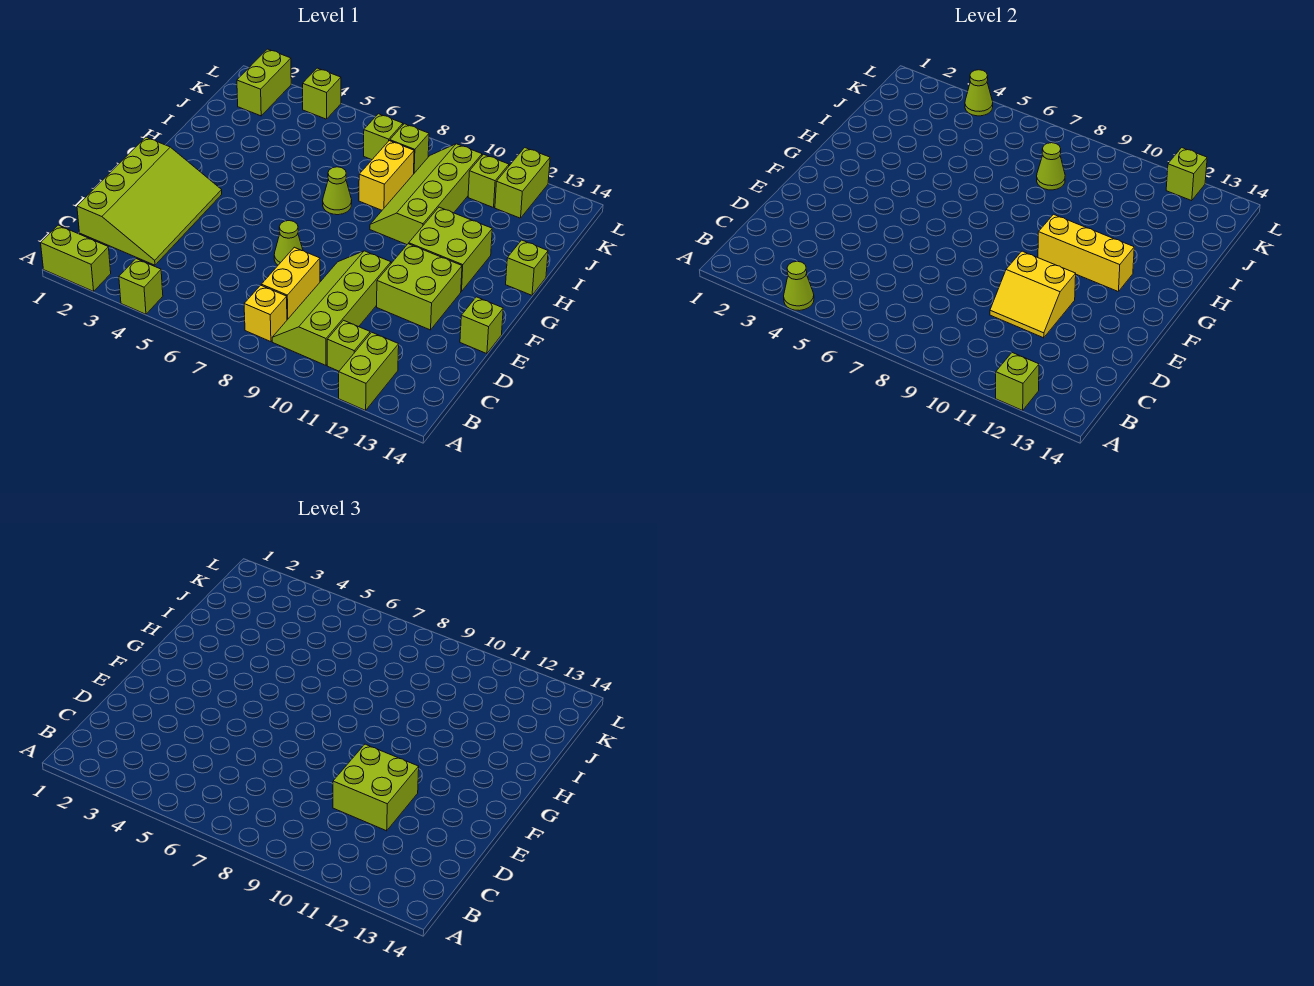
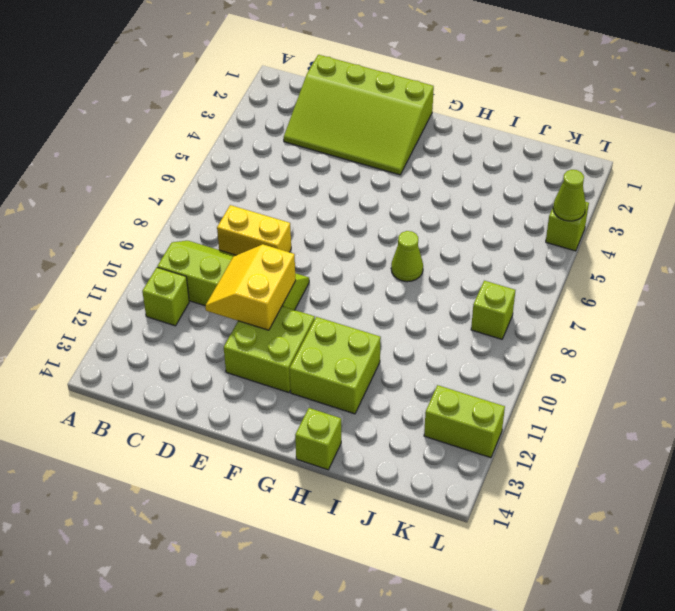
none -> lime 1x2 brick [41,225,111,291]
none -> lime 1x1 brick [119,259,163,314]
none -> lime 1x2 brick [339,332,399,410]
none -> yellow 1x1 brick [244,285,287,342]

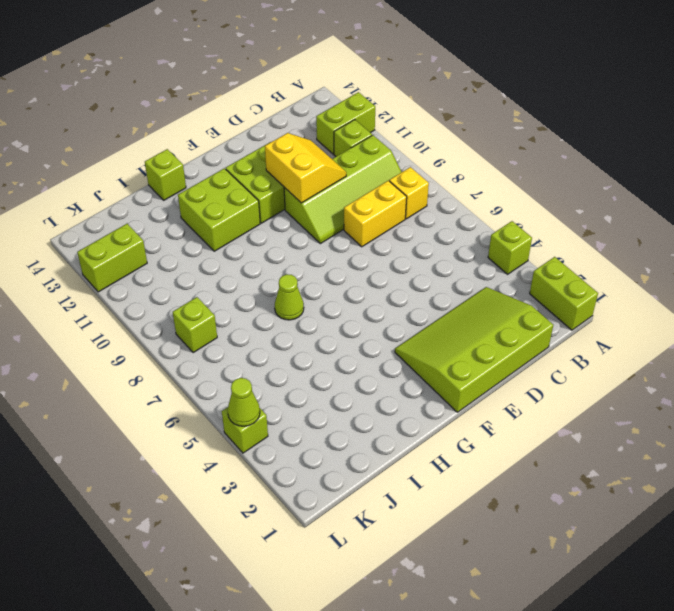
none -> lime 1x1 cone [274,221,303,265]
none -> lime 1x1 brick [460,297,503,354]
none -> lime 2x4 slope [370,144,482,245]
none -> yellow 1x2 brick [359,141,414,210]

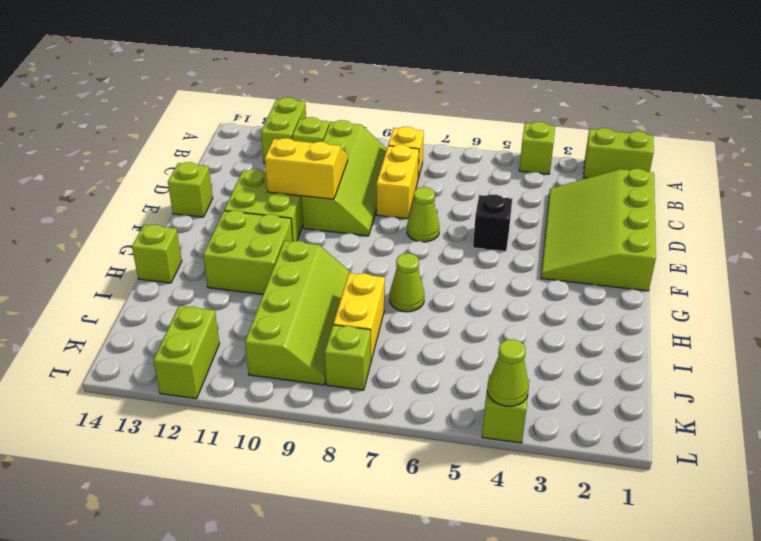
black 1x1 brick [473,195,512,251] -> none
none -> lime 1x2 brick [237,49,291,116]
none -> lime 1x1 brick [364,114,403,160]
none -> lime 1x1 brick [468,154,509,208]
none -> lime 1x1 cone [784,261,814,311]

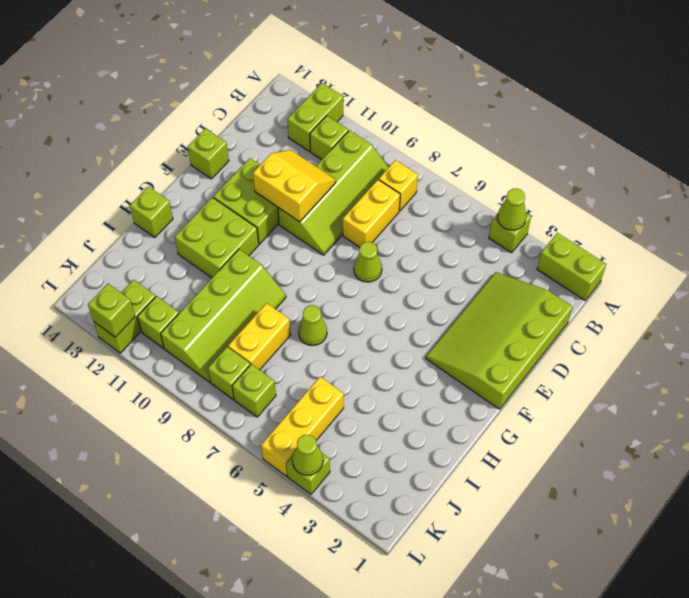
yellow 1x3 brick [261,377,344,476] -> yellow 1x3 brick turned to [1038,214,1134,292]
none -> lime 1x2 brick [237,49,291,116]
none -> lime 1x1 brick [996,353,1039,410]
none -> lime 1x1 cone [1037,143,1065,190]
none -> lime 2x2 brick [333,744,419,831]

